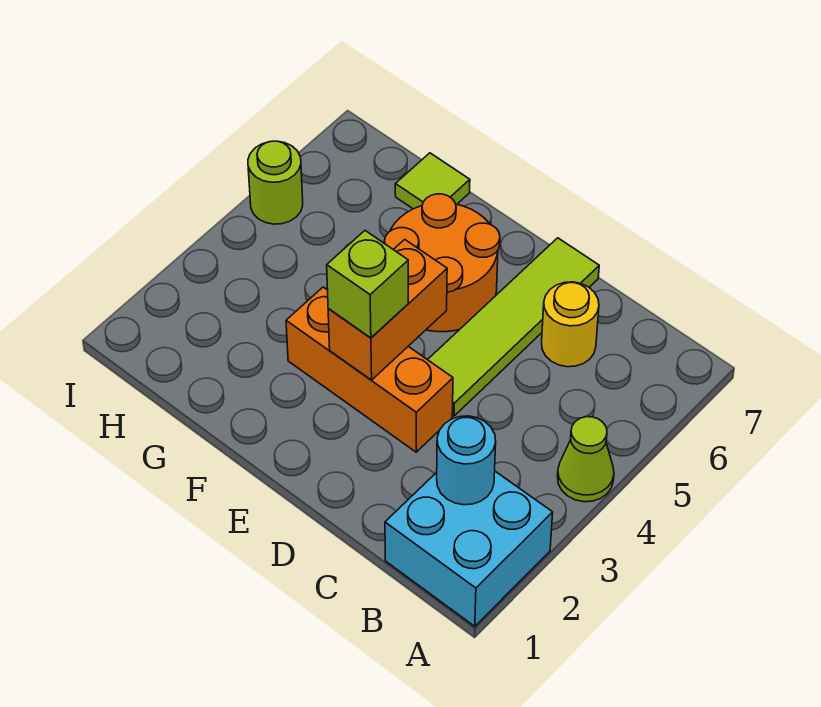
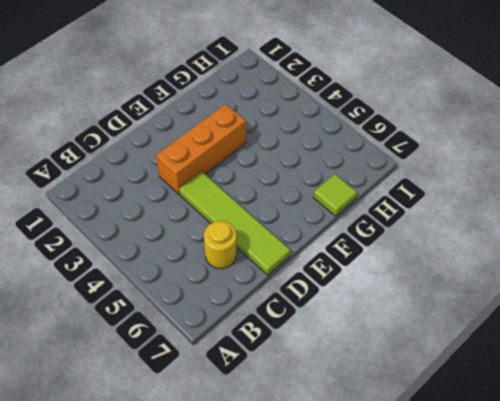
none -> cyan 2x2 brick [385,471,553,626]
none -> lime 1x1 cone [557,417,614,502]

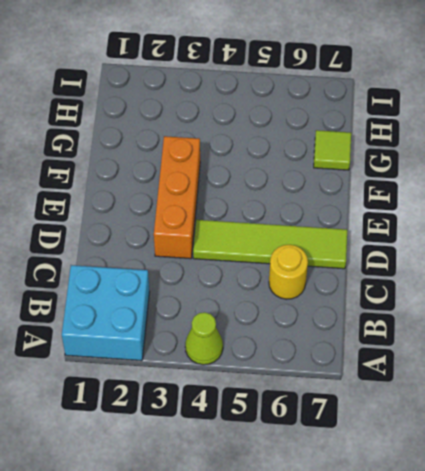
none -> orange 2x2 round brick [384,194,500,332]
none -> lime 1x1 round brick [248,141,303,224]

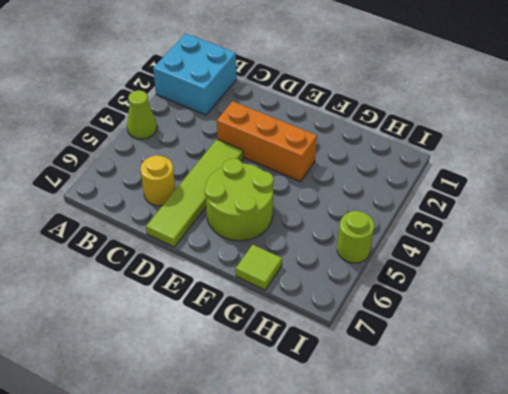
lime 2x2 round brick [205,158,274,241] -> orange 2x2 round brick [384,194,500,332]
none -> cyan 1x1 round brick [437,416,496,505]
none -> orange 1x2 brick [328,239,447,380]

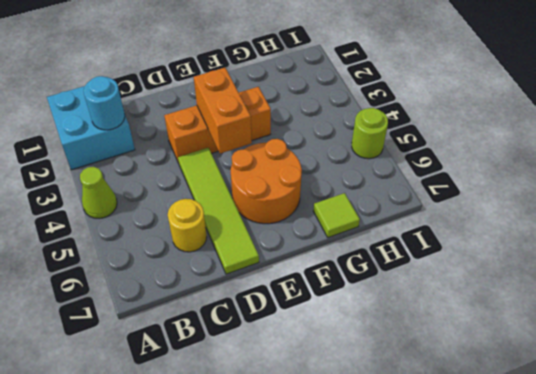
none -> lime 1x1 brick [327,231,408,338]

